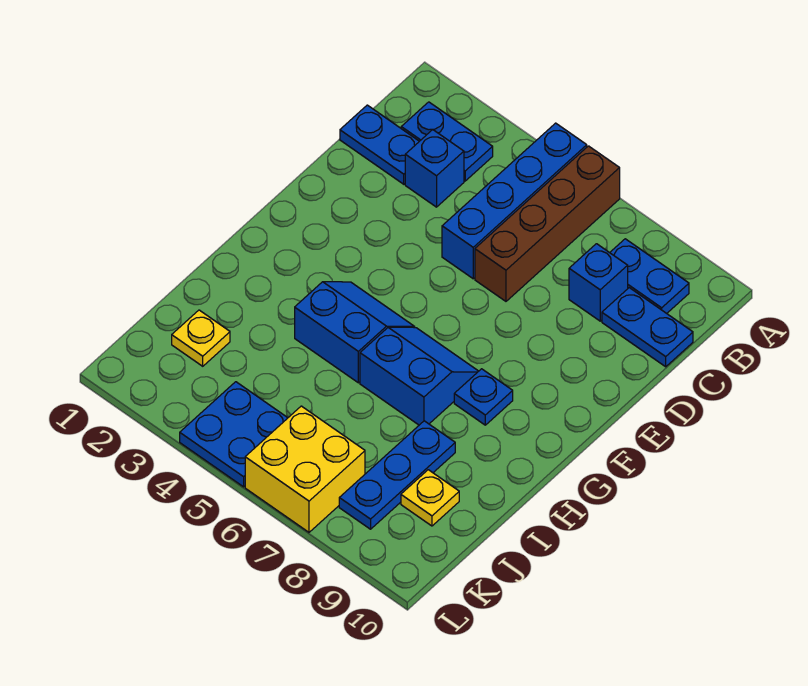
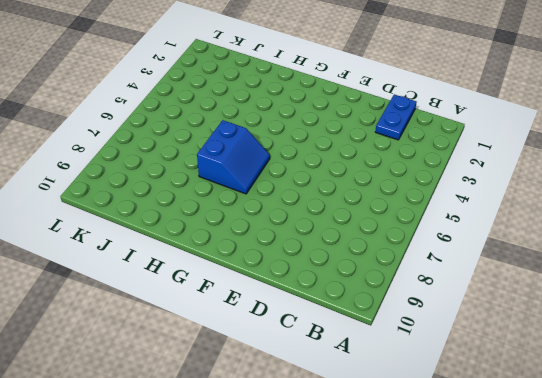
none -> blue 1x4 brick [442,123,587,279]
none -> brown 1x4 brick [475,146,620,301]
none -> blue 1x2 plate [401,102,493,181]

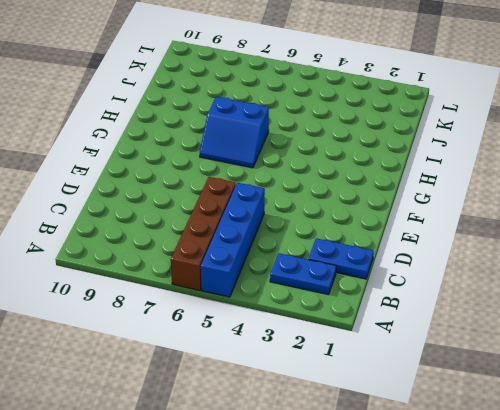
none -> blue 1x2 plate [610,239,689,313]
none -> blue 1x1 brick [405,130,464,207]
none -> blue 1x1 brick [569,244,628,321]

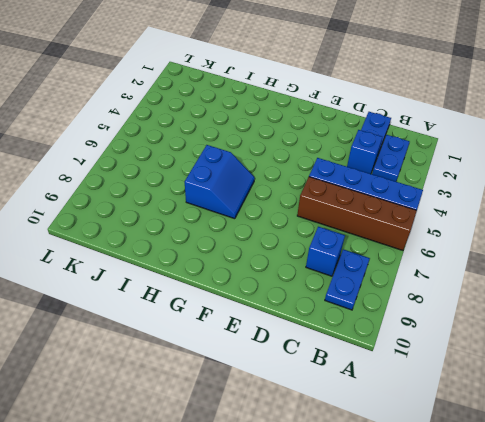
none -> blue 1x2 plate [602,288,693,367]
none -> blue 2x2 slope [295,282,415,383]
none -> blue 1x1 plate [454,369,513,425]

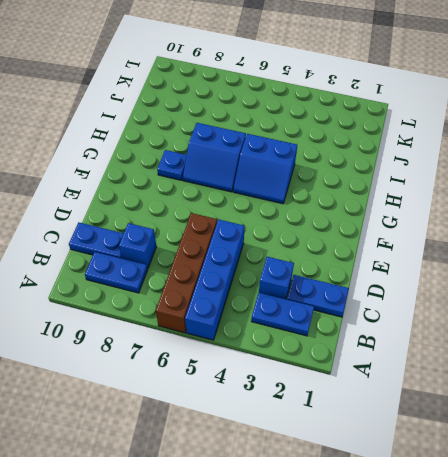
none -> blue 1x3 plate [339,421,455,529]
none -> yellow 1x1 plate [172,310,230,366]
none -> yellow 1x1 plate [401,470,459,526]

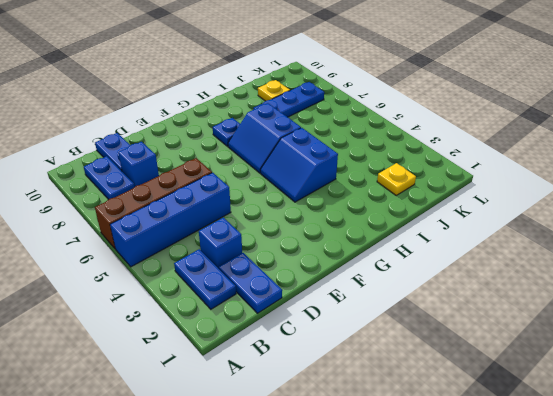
none -> blue 2x2 plate [180,382,287,487]
none -> yellow 2x2 brick [245,406,365,532]

